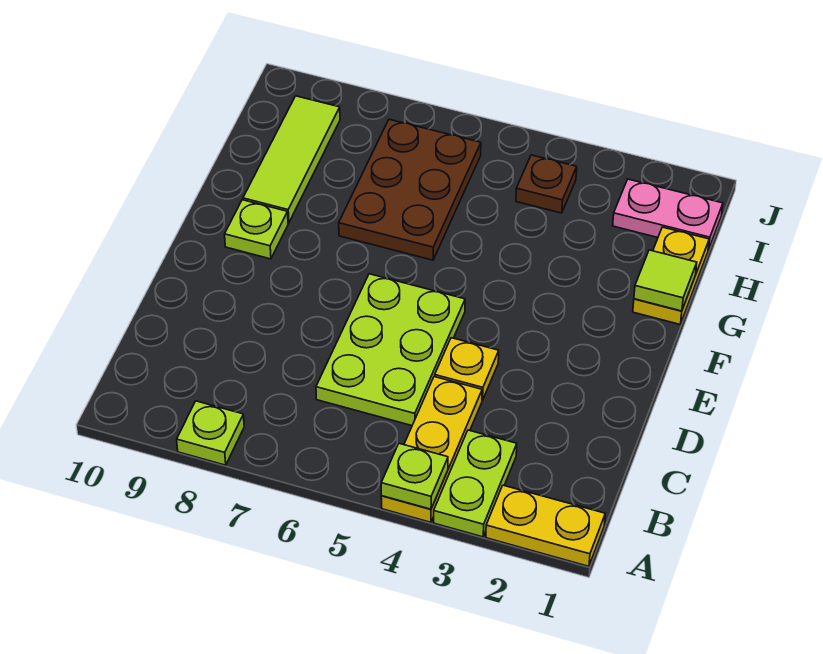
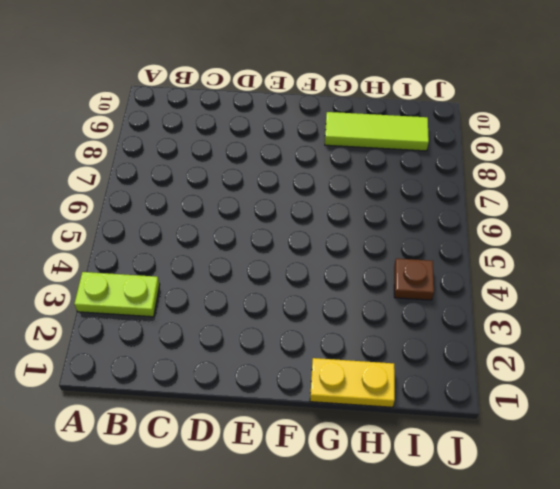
none -> yellow 1x2 plate [486,485,605,566]
none -> yellow 1x3 plate [381,377,482,522]
none -> lime 1x1 plate [177,401,244,465]

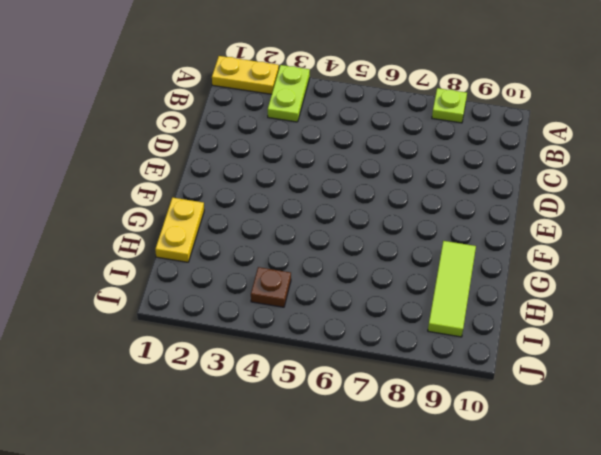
none -> yellow 1x3 plate [381,377,482,522]
none -> lime 2x3 plate [316,274,465,426]
none -> yellow 1x1 plate [435,338,499,400]

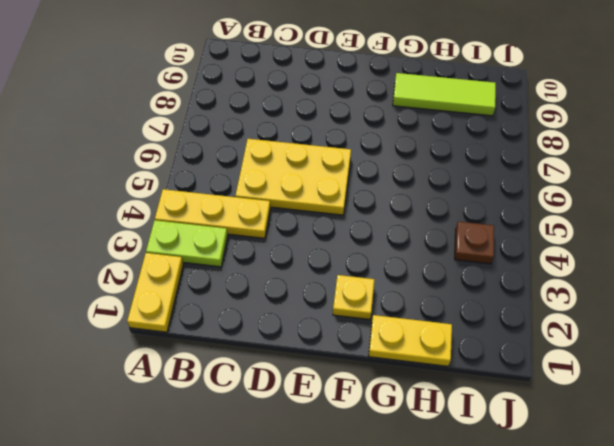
yellow 2x3 plate [235,139,351,215] -> lime 2x3 plate [316,274,465,426]
yellow 1x1 plate [333,275,375,319] -> yellow 1x1 plate moved to [435,338,499,400]
none -> lime 1x1 plate [177,401,244,465]
none -> lime 1x1 plate [225,200,288,259]
none -> brown 2x3 plate [339,119,481,260]

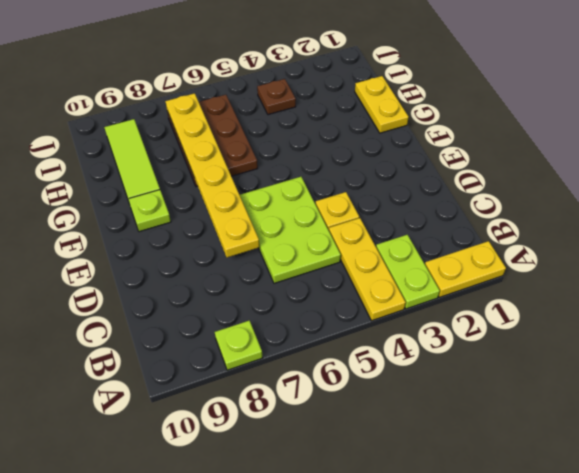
yellow 1x6 plate [165,93,259,257] -> none
none -> pink 1x2 plate [613,179,723,250]
none -> lime 1x1 plate [381,443,448,509]
none -> lime 1x1 tile [634,250,697,311]

